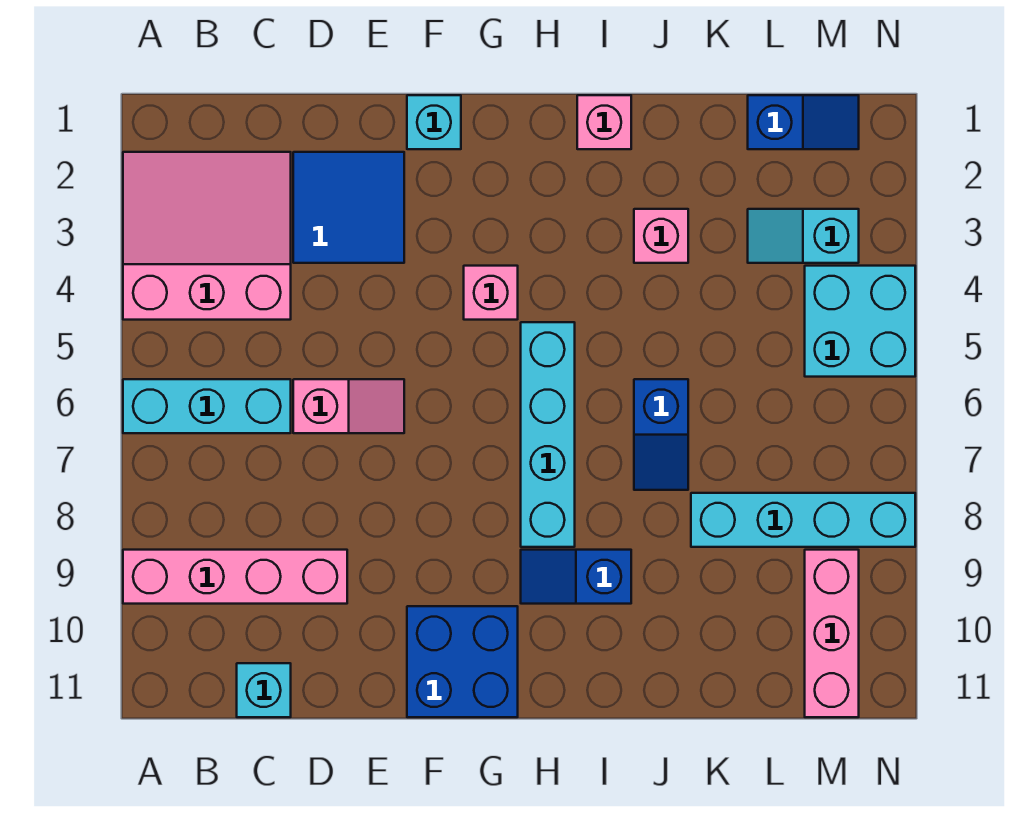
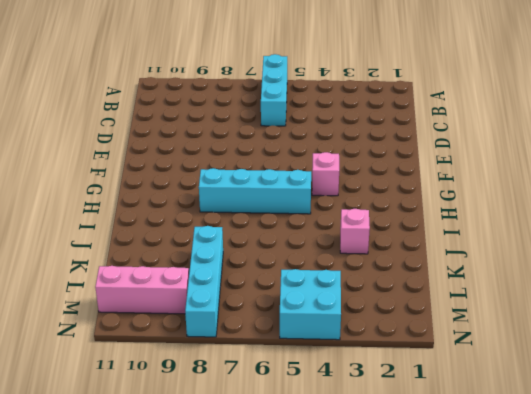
none -> pink 3x3 slope [123,152,291,320]
none -> pink 1x4 brick [123,550,347,604]
none -> cyan 1x1 brick [237,663,291,717]

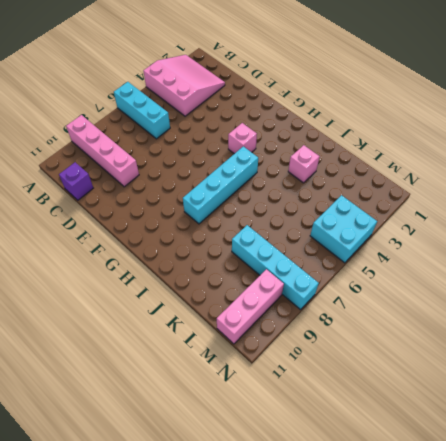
purple 1x1 brick [59,162,93,200] -> cyan 1x1 brick [237,663,291,717]
none -> blue 2x2 tile [293,152,404,263]
none -> pink 1x2 slope [293,379,404,433]
none -> cyan 1x1 brick [407,95,461,149]

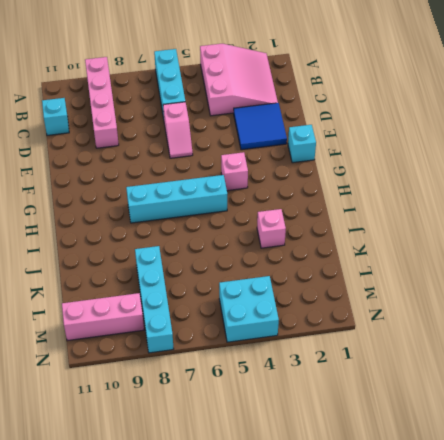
none -> blue 2x2 brick [407,606,518,717]
none -> blue 1x2 slope [521,550,631,604]
none -> pink 1x1 brick [577,95,631,149]

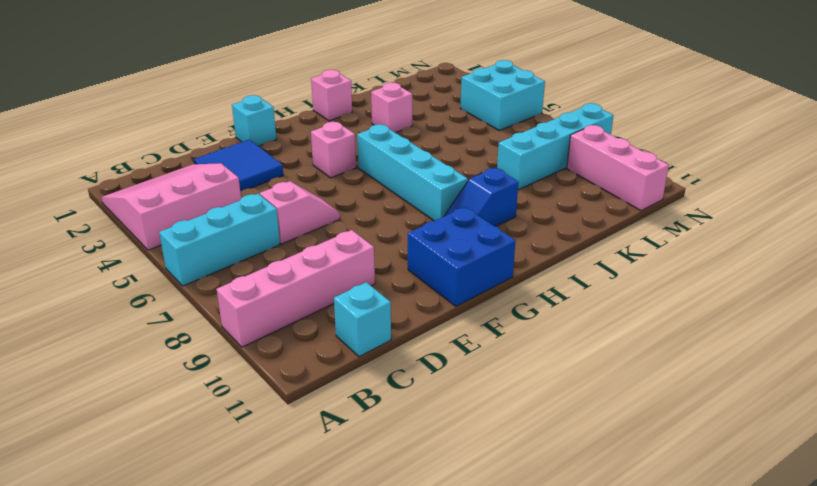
none -> blue 1x2 slope [634,379,688,490]
none -> blue 1x2 slope [748,95,859,149]
none -> cyan 1x2 slope [748,209,859,263]

